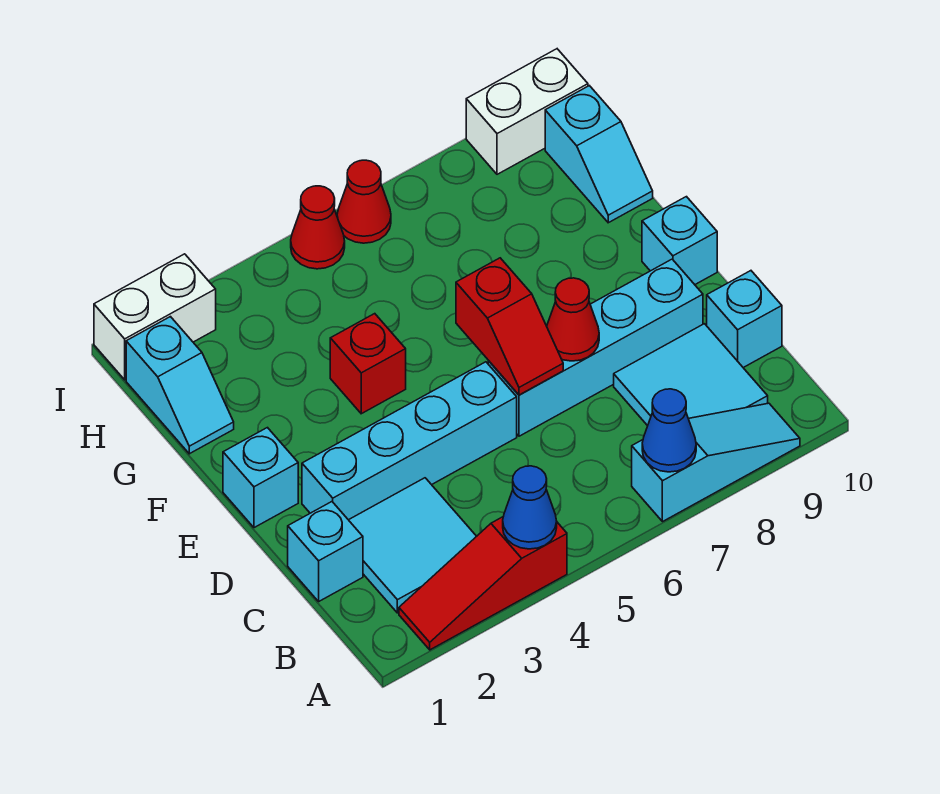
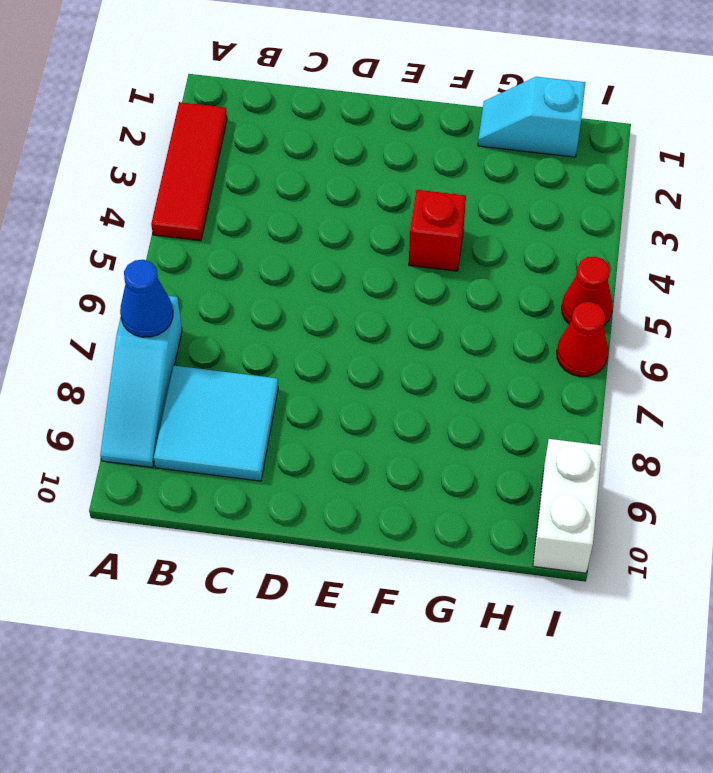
red 1x3 tile [151,102,227,241] -> red 1x3 slope [399,517,567,650]
none -> cyan 2x2 tile [349,478,476,613]
none -> cyan 1x1 brick [288,502,363,601]
none -> cyan 1x1 brick [707,271,782,368]

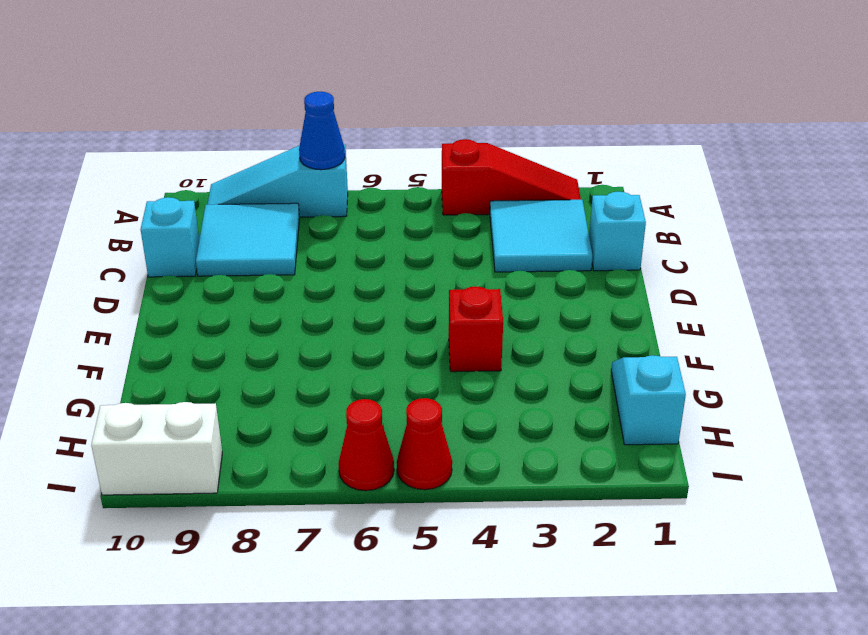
none -> cyan 1x4 brick [302,362,517,520]
none -> cyan 1x4 brick [488,259,703,436]
none -> cyan 1x1 brick [223,428,298,528]

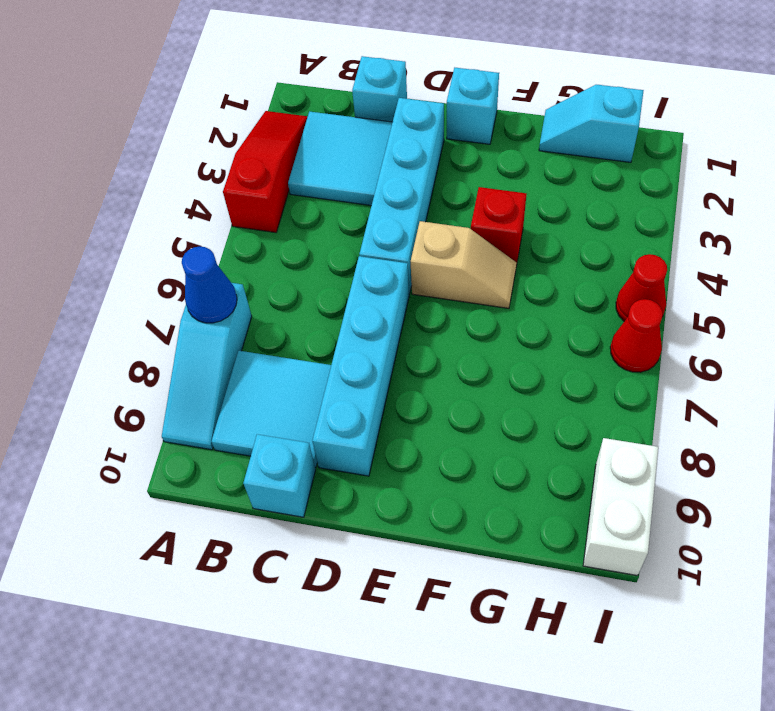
tan 1x2 slope [411,221,517,308] -> none
none -> cyan 1x1 brick [642,197,717,285]
none -> cyan 1x2 slope [545,86,653,223]
none -> white 1x2 brick [94,254,216,380]

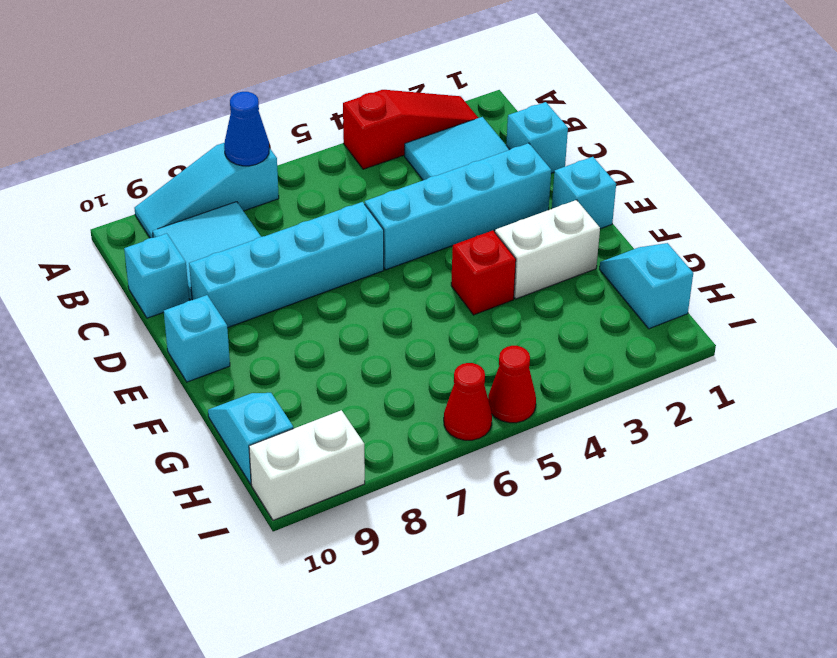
white 1x2 brick [495,200,600,299] -> white 1x2 brick moved to [94,254,216,380]
none -> blue 1x1 cone [503,466,557,549]
none -> red 1x2 slope [456,258,563,395]
none -> red 1x1 cone [547,278,599,361]

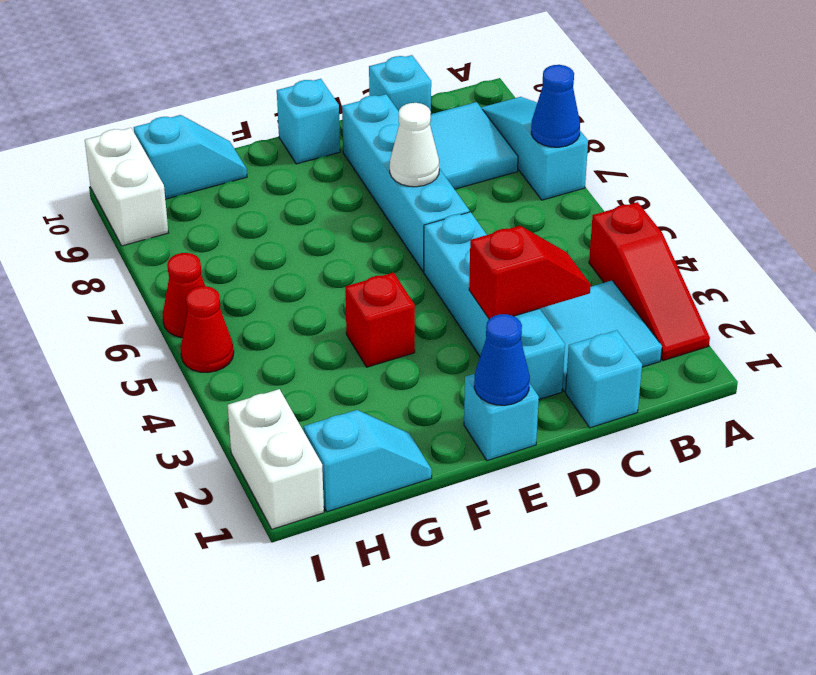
red 1x2 slope [469,226,591,319] -> red 1x2 slope moved to [456,258,563,395]
white 1x1 cone [390,103,439,187] -> red 1x1 cone [547,278,599,361]
blue 1x1 cone [474,314,530,405] -> blue 1x1 cone moved to [503,466,557,549]

